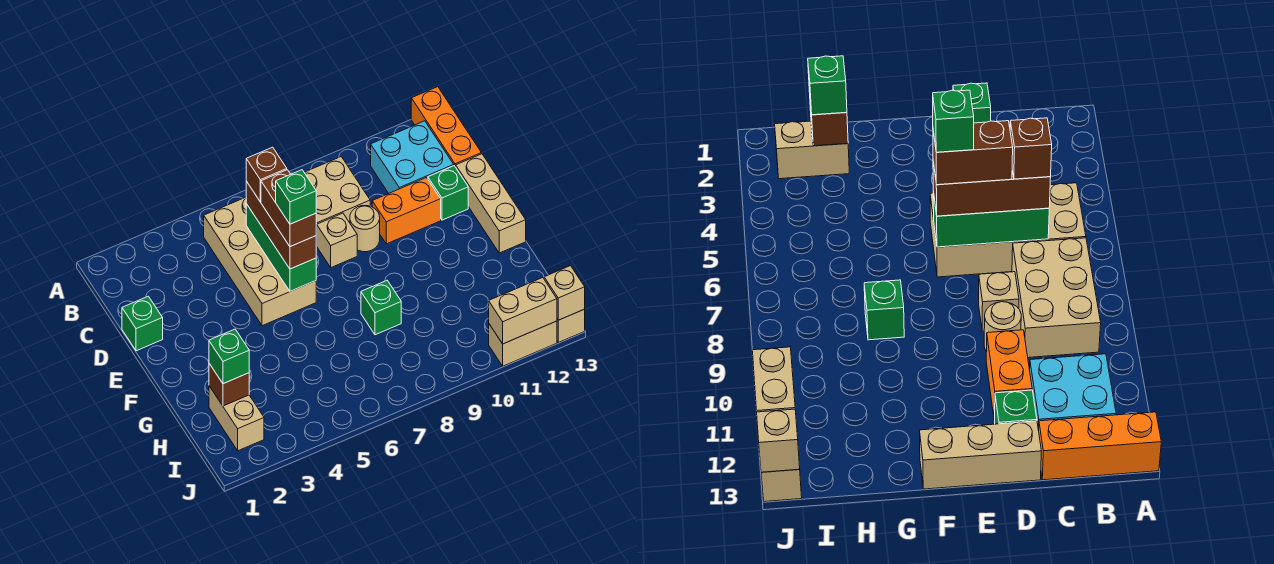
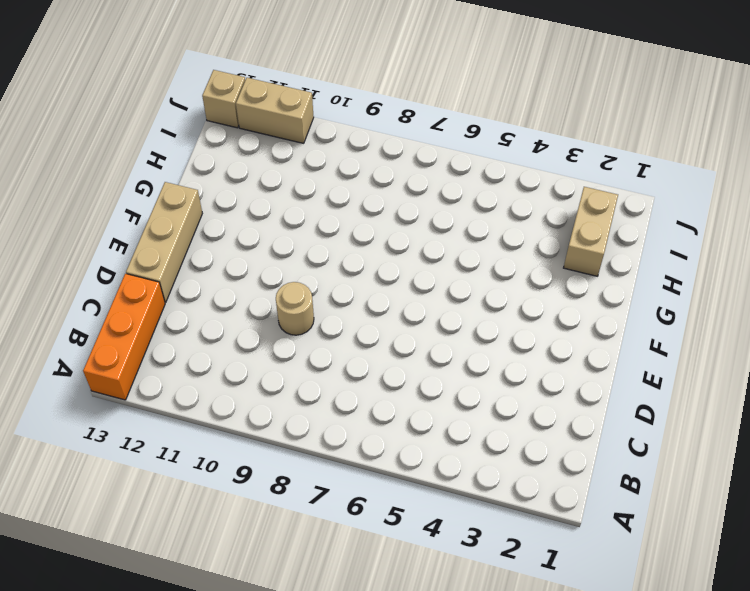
none -> tan 2x4 brick [204,197,316,326]
none -> tan 2x3 brick [304,157,370,245]
none -> cyan 2x2 brick [371,121,454,193]

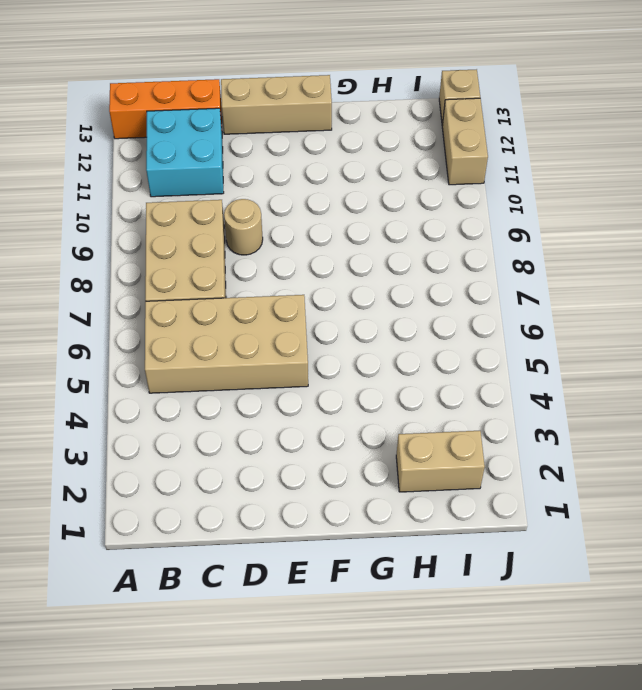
none -> green 1x1 brick [122,296,163,351]
none -> tan 1x1 brick [316,213,357,267]
none -> orange 1x2 brick [372,178,441,244]

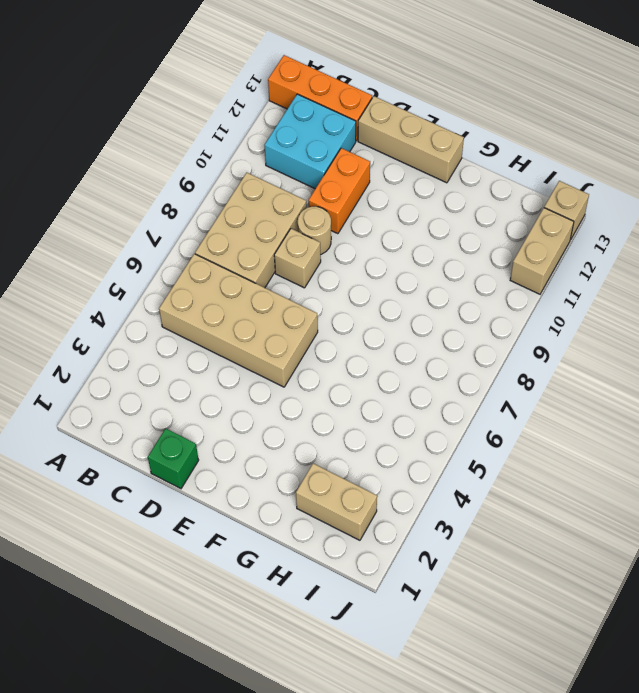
none -> green 1x1 brick [428,166,468,220]
none -> green 1x1 brick [361,281,401,335]
none -> green 1x3 brick [246,204,316,291]

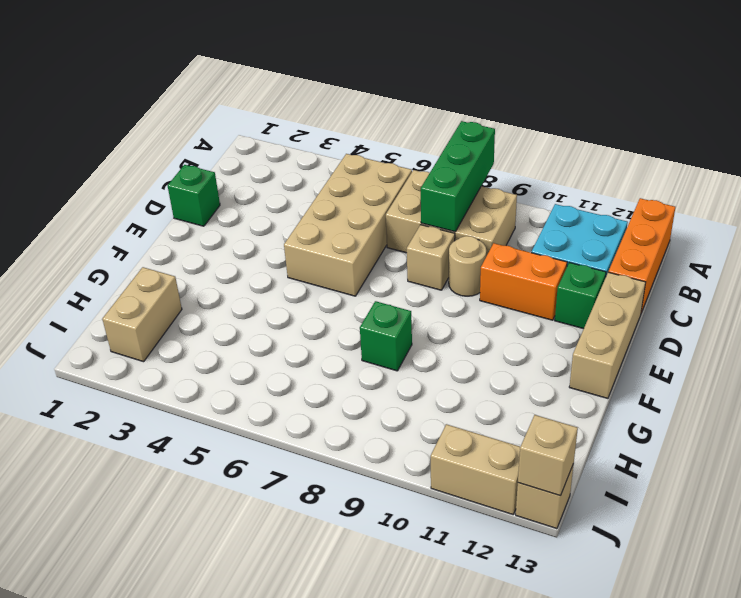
green 1x3 brick [421,121,495,232] -> green 1x3 brick moved to [246,204,316,291]
none -> brown 1x1 brick [209,364,249,406]
none -> tan 1x2 brick [489,278,557,344]
none -> brown 1x3 brick [246,181,316,269]

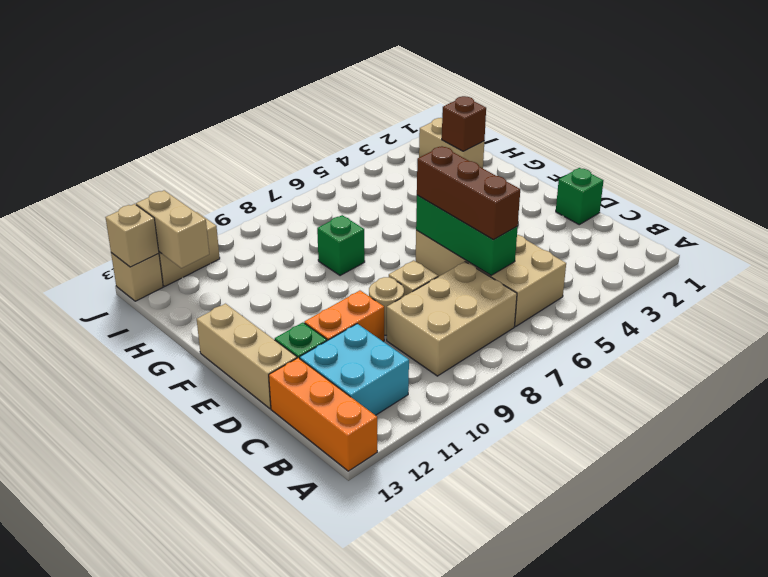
tan 1x2 brick [136,190,209,268] -> tan 1x2 brick turned to [489,278,557,344]
none -> green 1x1 brick [209,329,249,384]
none -> brown 1x1 brick [246,147,287,202]
none -> brown 1x2 brick [261,170,316,247]

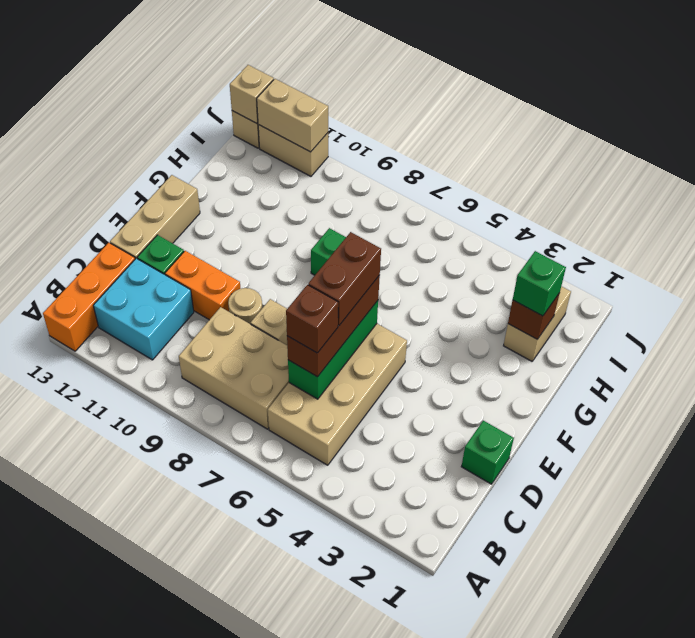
none -> green 1x1 brick [276,170,316,224]

